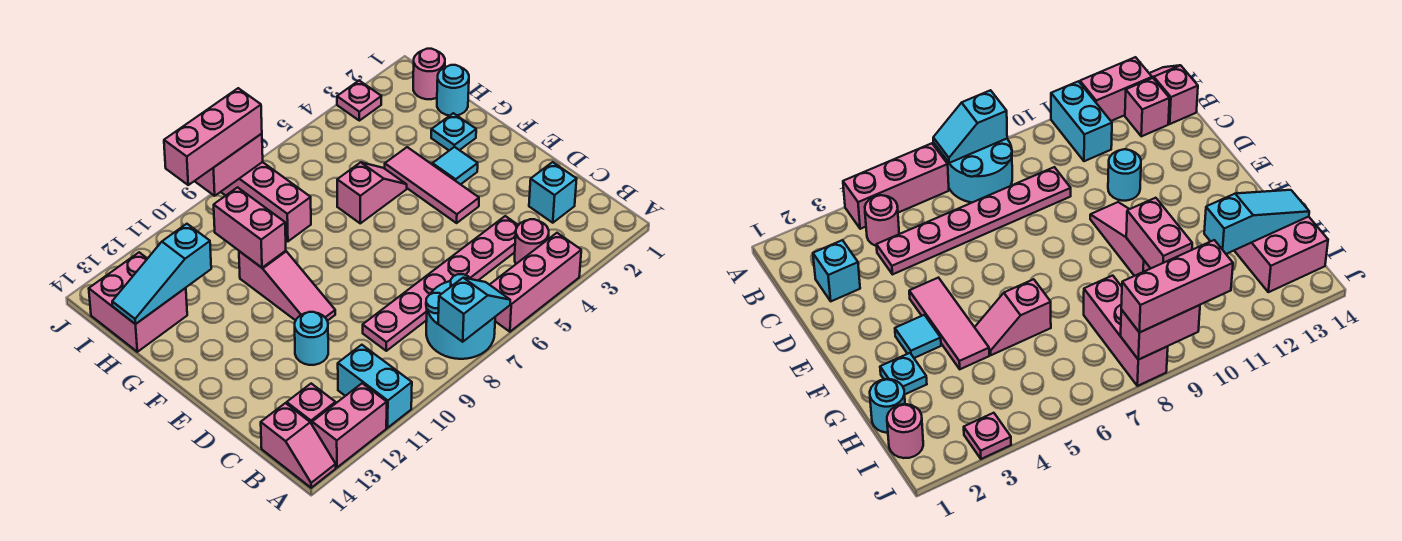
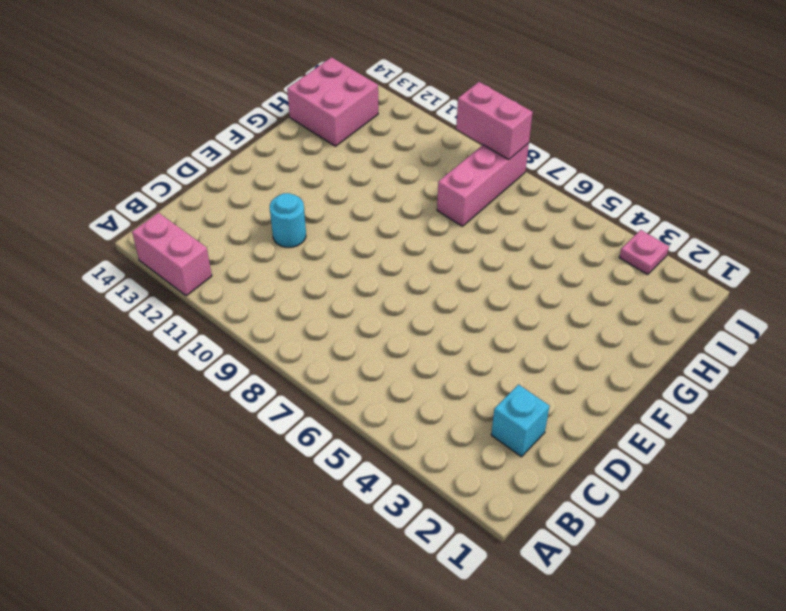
none -> pink 1x3 brick [490,233,581,332]
none -> cyan 2x2 round brick [426,274,495,359]
none -> cyan 1x2 brick [338,345,412,428]

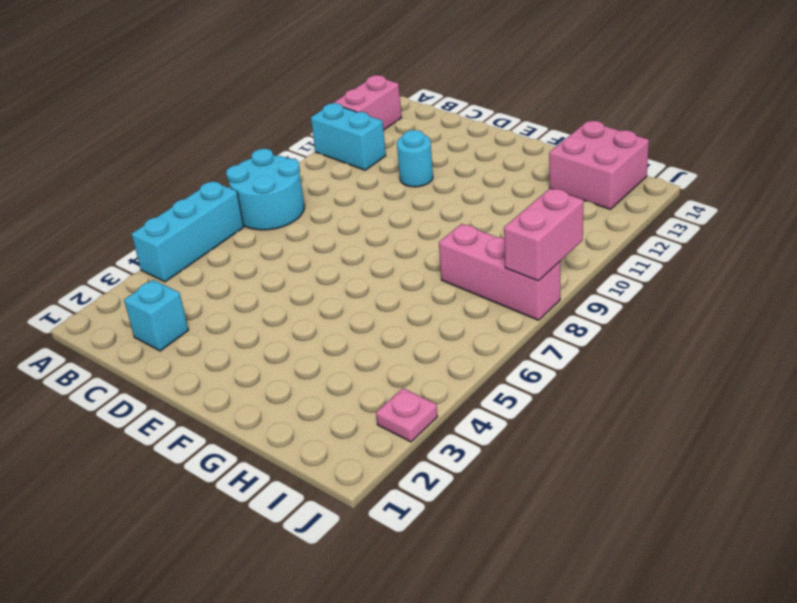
cyan 1x3 brick [132,181,244,282] -> pink 1x3 brick [490,233,581,332]
none -> pink 1x2 slope [261,403,336,488]
none -> pink 1x1 round brick [515,219,549,264]
none -> pink 1x1 brick [287,384,335,424]

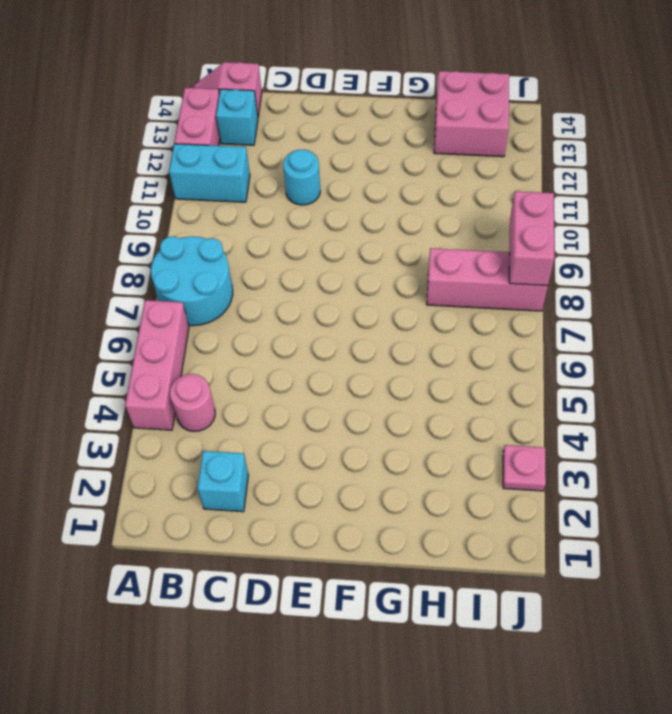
cyan 1x1 brick [216,89,258,145] -> pink 1x1 brick [287,384,335,424]
none -> pink 1x6 plate [363,216,518,351]
none -> pink 1x3 tile [385,147,479,223]
none -> pink 1x3 slope [239,251,335,321]

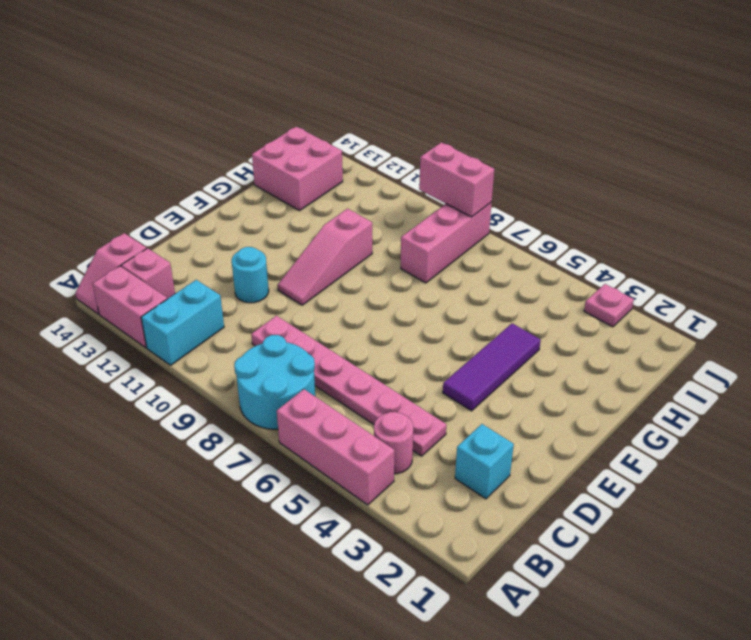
purple 1x3 tile [443,323,541,411] -> pink 1x3 tile [385,147,479,223]
none -> cyan 1x1 tile [432,147,478,184]
none -> cyan 1x1 plate [431,113,476,150]
none -> pink 1x2 slope [337,162,407,223]

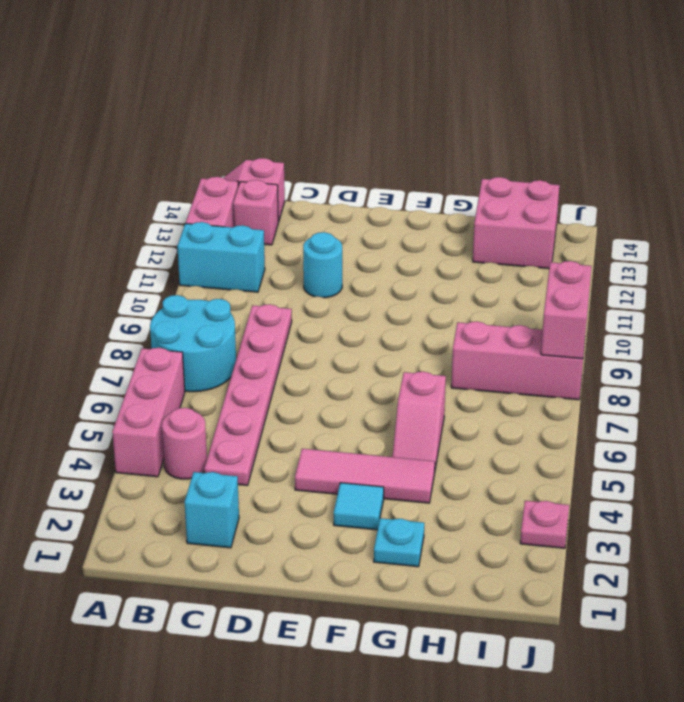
none -> pink 1x3 slope [239,251,335,321]
none -> cyan 1x1 round brick [437,65,469,116]
none -> pink 1x1 round brick [413,49,445,99]

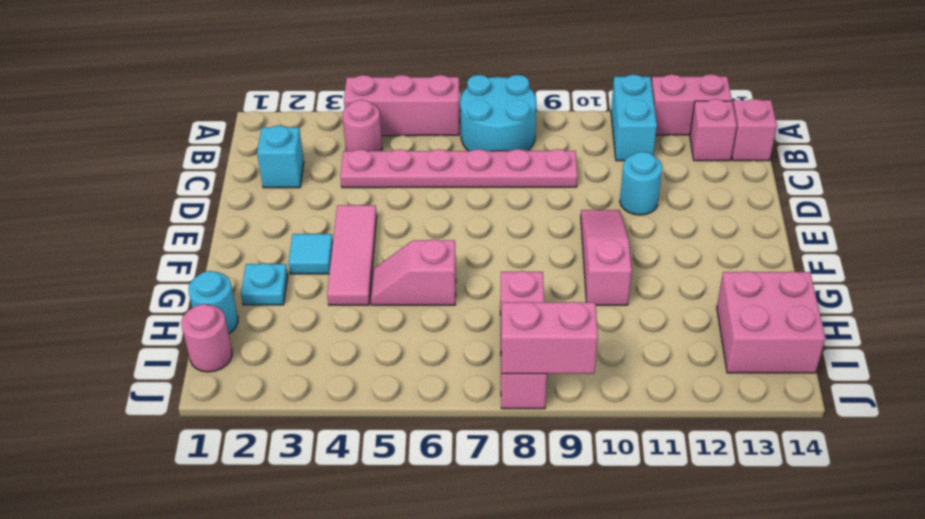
none -> pink 1x1 plate [337,81,381,121]
none -> cyan 1x2 slope [438,278,510,342]
none -> pink 1x2 brick [214,187,286,268]

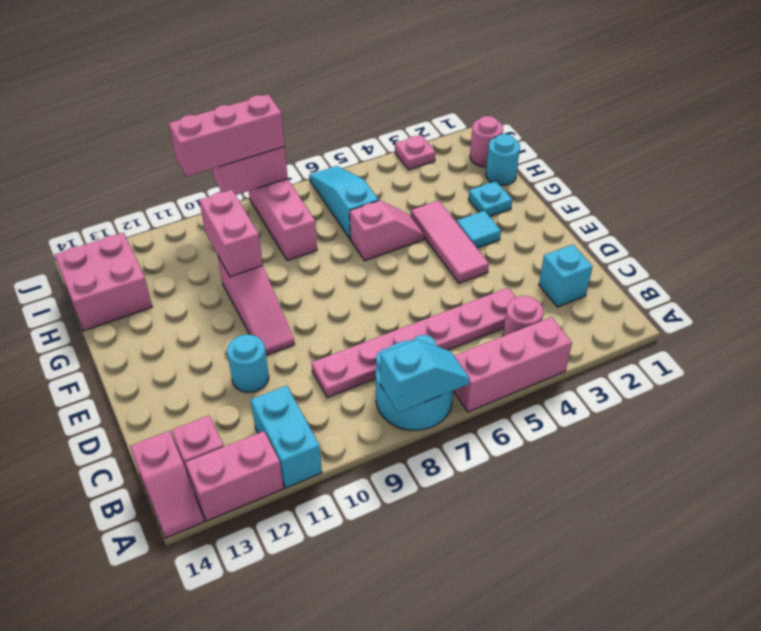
cyan 1x3 slope [309,166,379,239] -> cyan 1x3 slope turned to [112,224,211,324]

